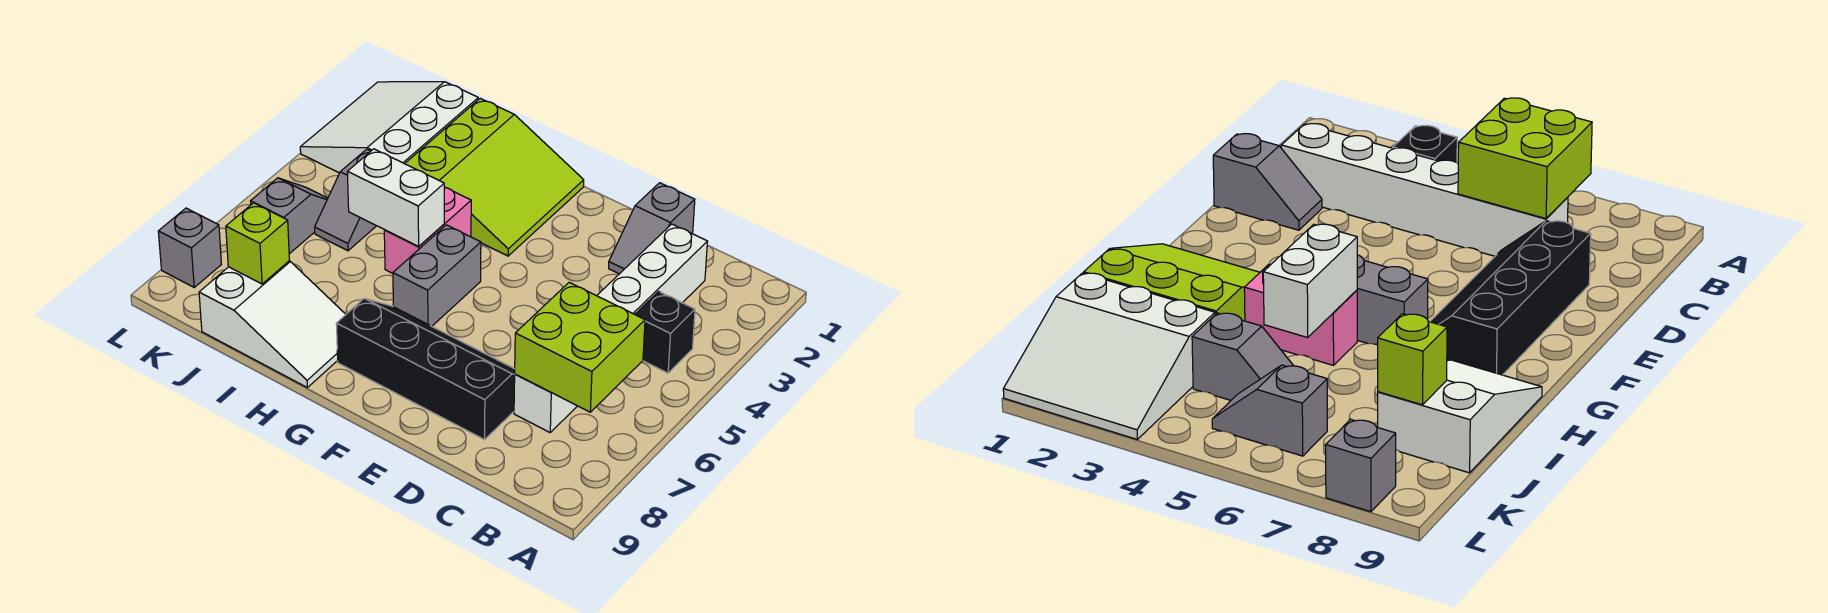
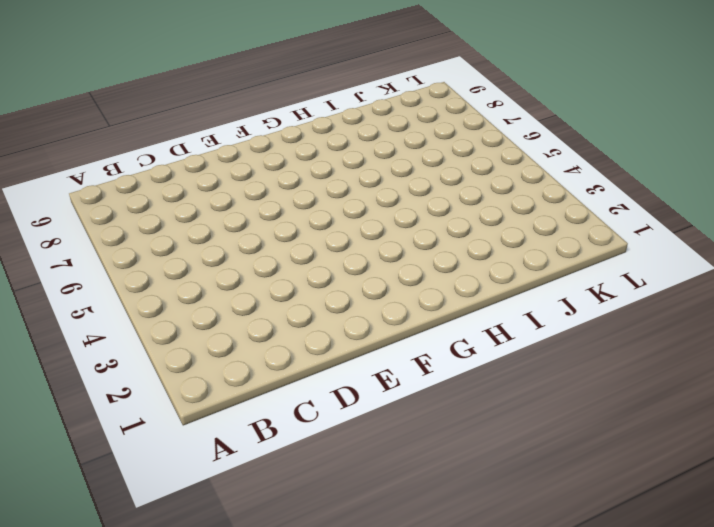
none -> black 1x1 brick [635,291,695,373]
none -> white 1x6 brick [514,224,708,432]
none -> grey 1x2 slope [609,183,695,274]

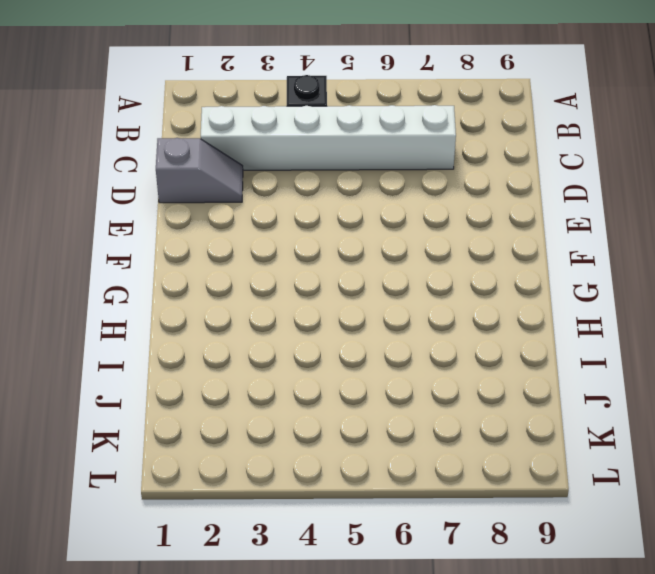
none -> black 2x4 slope [336,298,515,440]
none -> lime 3x3 slope [405,98,584,256]
none -> grey 1x2 brick [393,225,481,326]

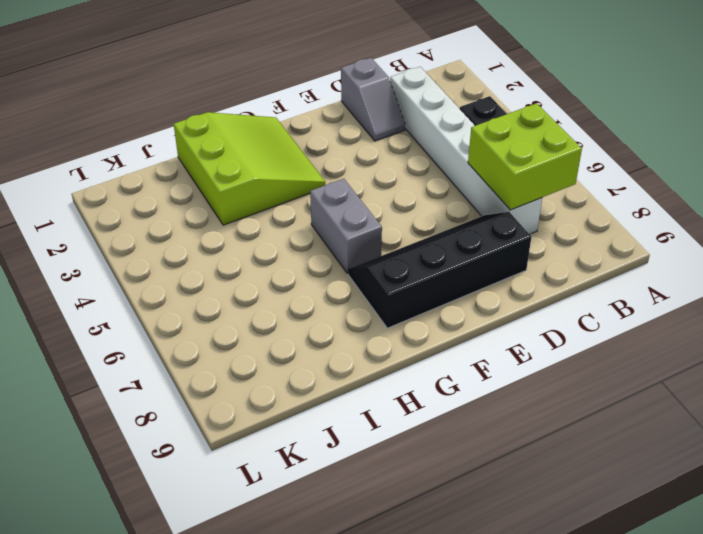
none -> pink 1x2 brick [384,187,471,273]
none -> white 2x3 slope [199,261,346,387]
none -> white 3x3 slope [300,82,478,173]

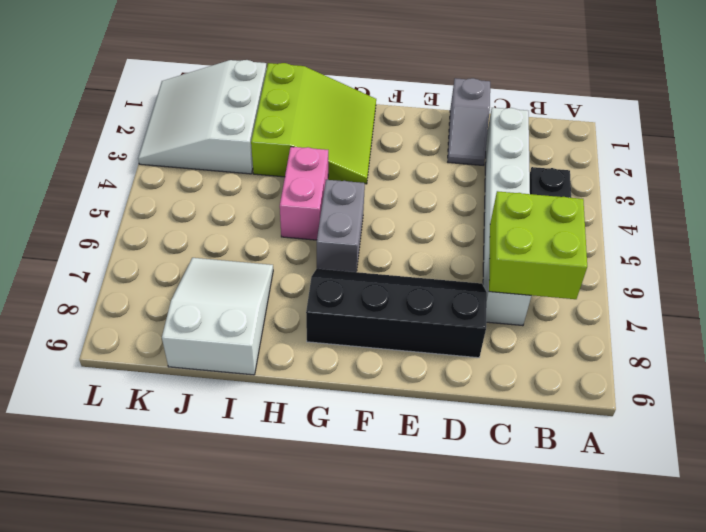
white 2x3 slope [162,258,273,375] -> white 2x3 slope turned to [199,261,346,387]
none -> grey 1x2 slope [315,149,376,251]
none -> grey 1x2 slope [251,178,328,254]
none -> grey 1x1 brick [158,208,221,287]

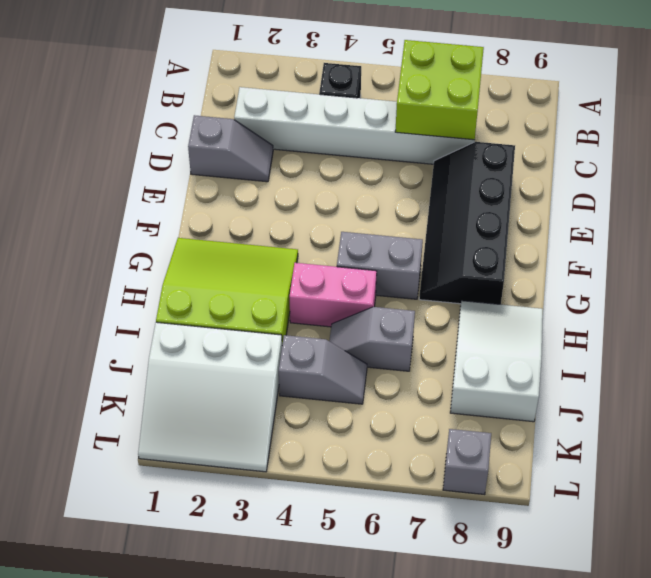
grey 1x2 slope [329,307,415,371] -> grey 1x2 slope moved to [251,178,328,254]
none -> white 1x2 brick [347,149,444,246]
none -> lime 1x1 brick [226,203,289,284]

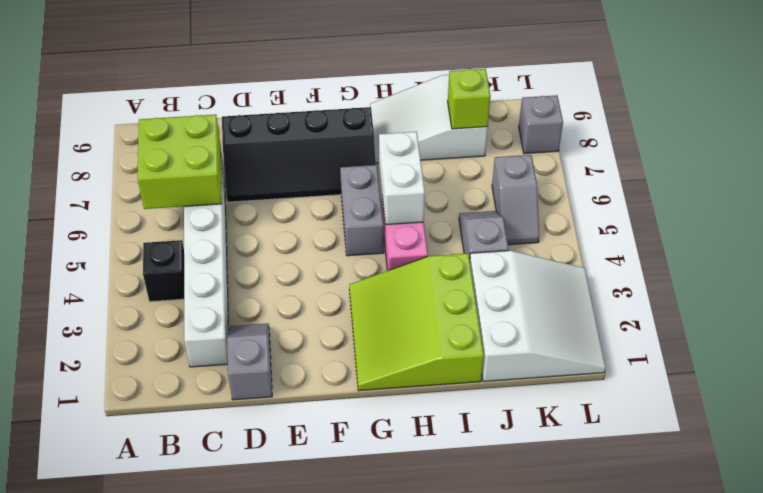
white 1x2 brick [379,132,425,225] -> white 1x2 brick turned to [347,149,444,246]

